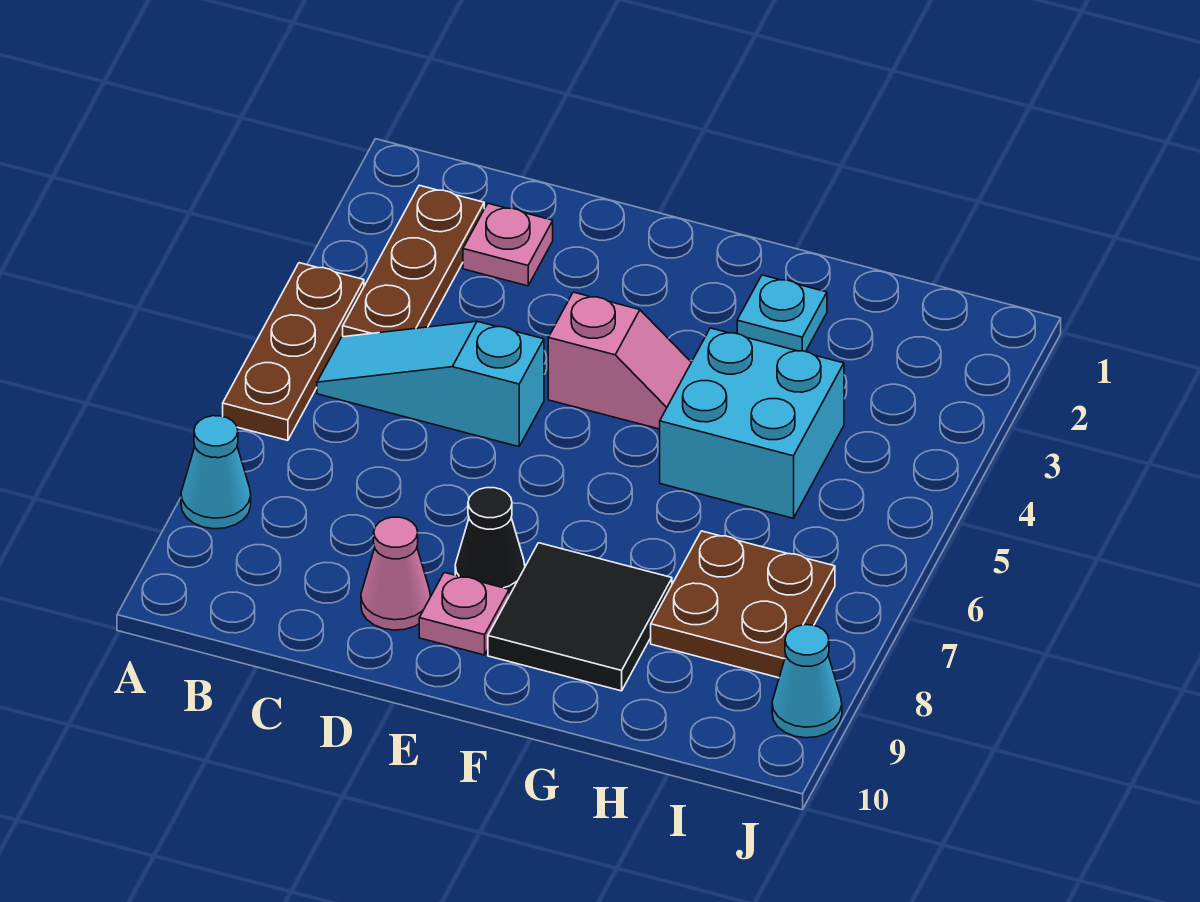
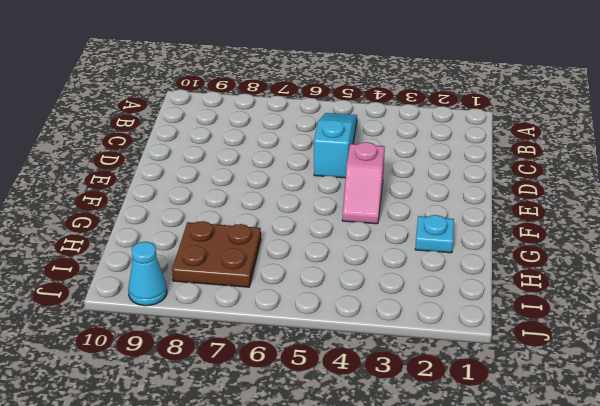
none -> brown 1x3 plate [223,263,364,441]
none -> cyan 1x1 cone [181,416,251,529]
none -> brown 1x3 plate [343,185,484,337]

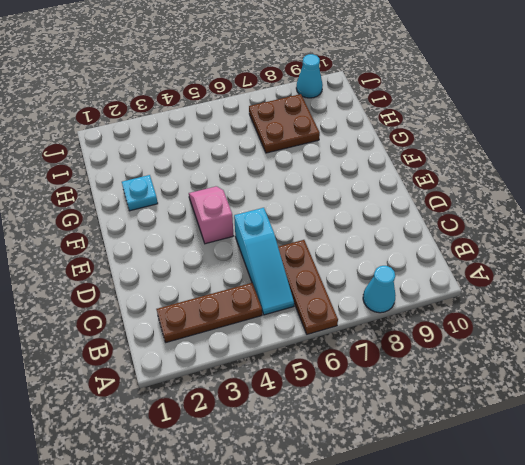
brown 1x3 plate [278,240,338,334] -> brown 1x3 plate turned to [223,263,364,441]
none -> pink 1x1 plate [463,203,553,286]
none -> pink 1x1 cone [361,517,431,630]
none -> black 1x1 cone [455,488,525,596]

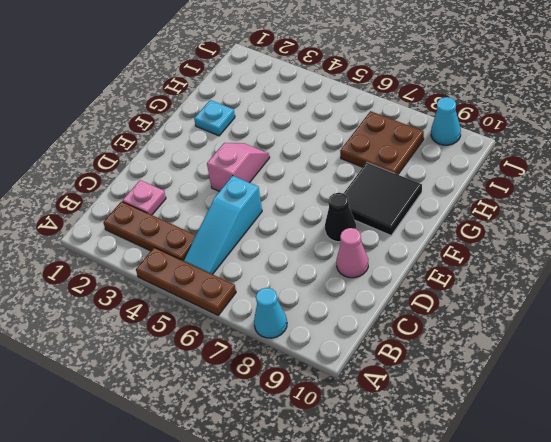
none -> pink 1x1 plate [419,572,509,655]
none -> cyan 2x2 brick [660,328,844,518]

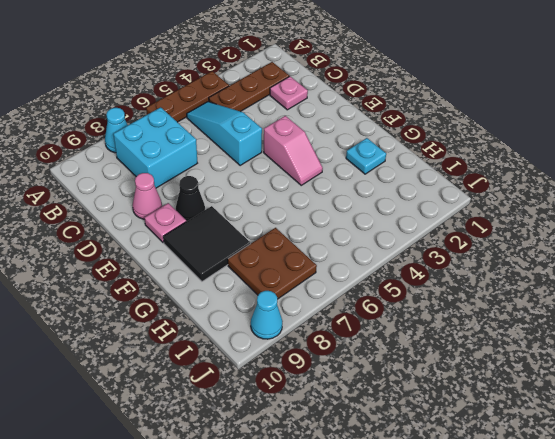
cyan 2x2 brick [113,107,197,188] -> cyan 2x2 brick moved to [660,328,844,518]

